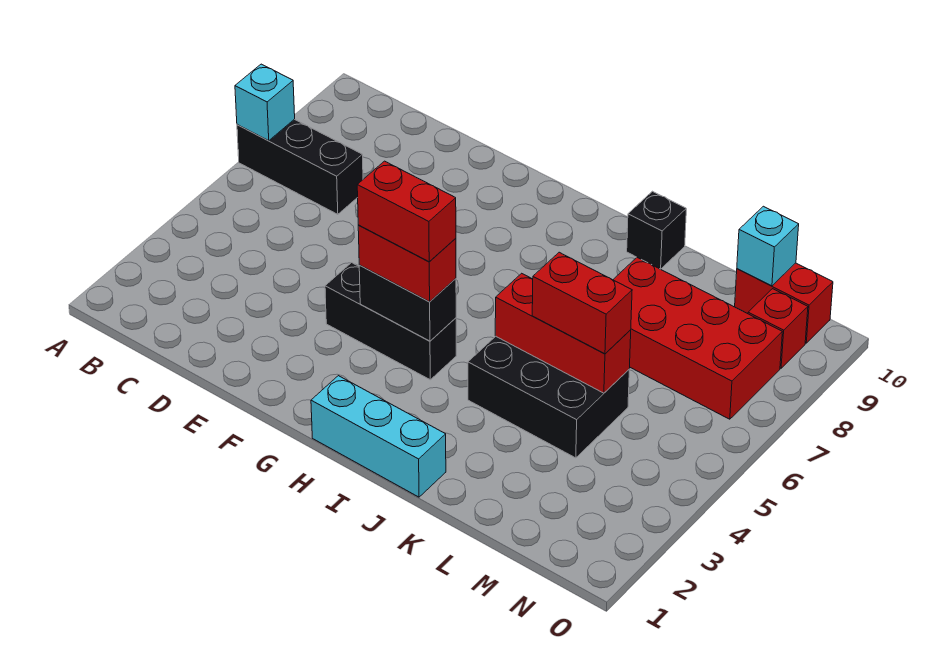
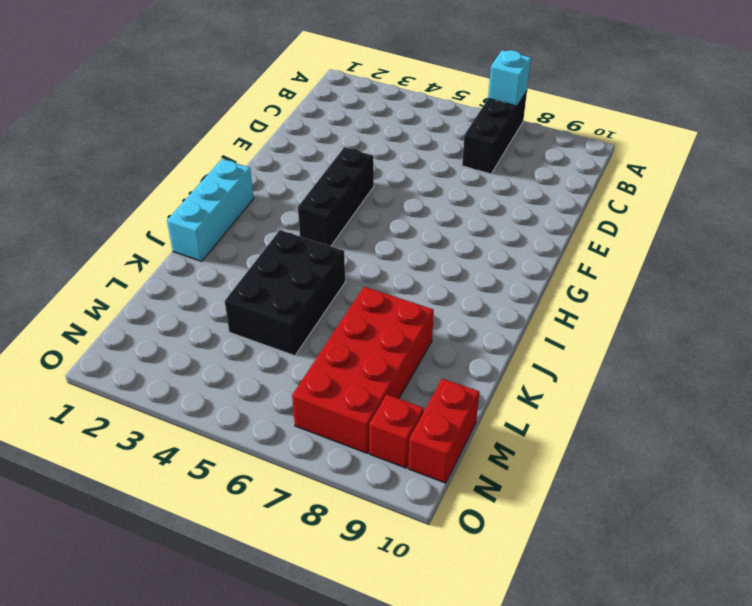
none -> black 1x1 brick [627,191,686,269]
none -> black 1x2 brick [359,265,456,341]
none -> red 1x3 brick [495,273,631,393]

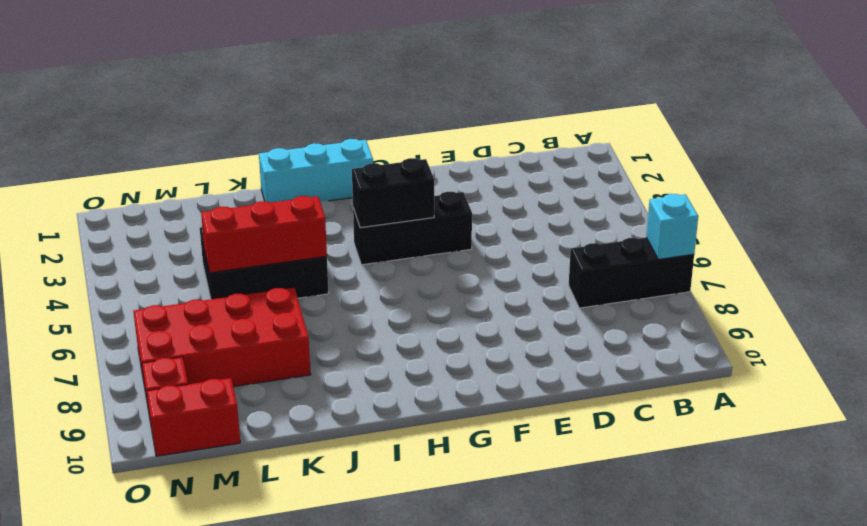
none -> black 1x1 brick [627,191,686,269]
none -> cyan 1x1 brick [737,206,799,286]
none -> red 1x2 brick [358,225,456,302]

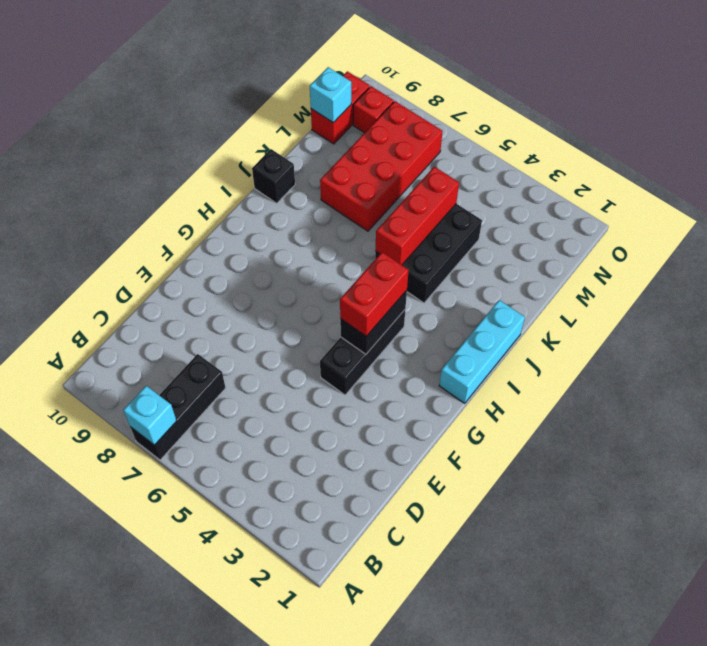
none -> red 1x2 brick [532,252,632,354]
none -> red 1x2 brick [357,161,456,262]

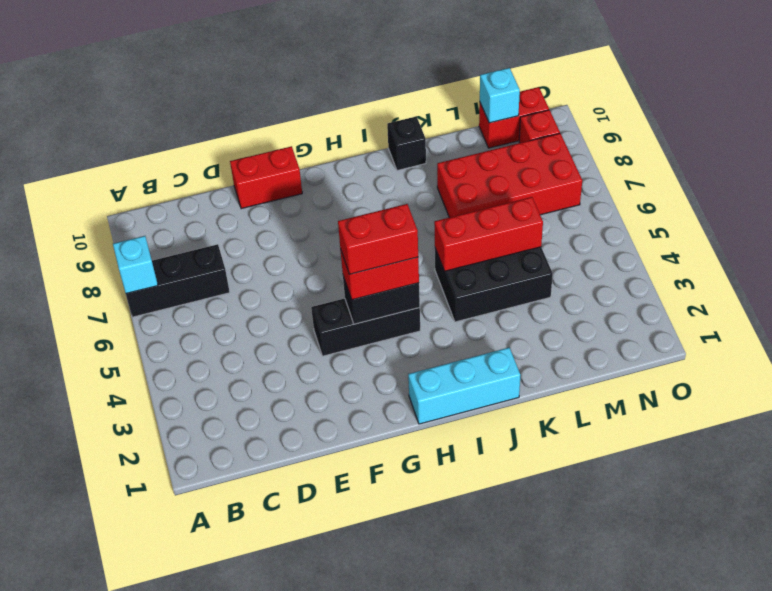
red 1x2 brick [230,146,302,209] -> red 1x2 brick moved to [532,252,632,354]

